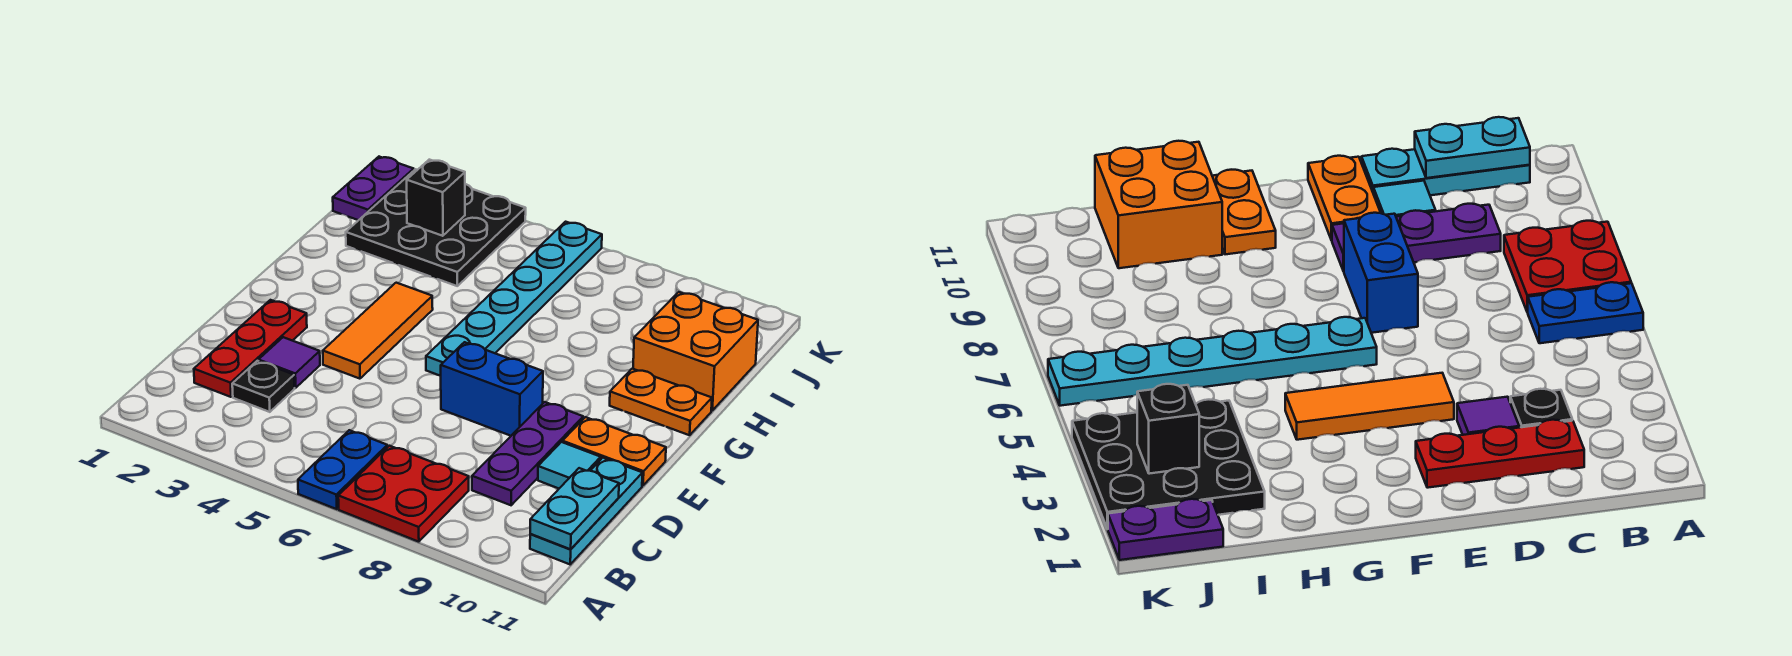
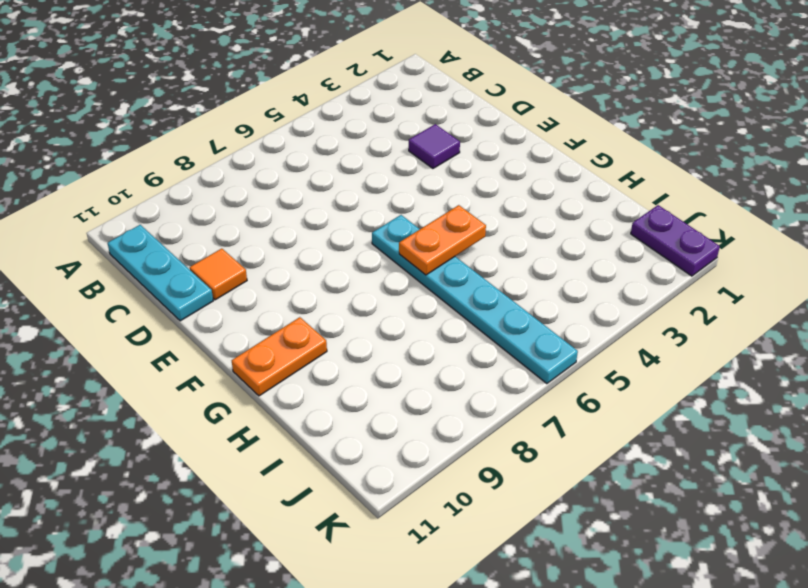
orange 1x1 tile [190,249,247,300] -> cyan 1x1 tile [538,442,601,488]
orange 1x2 plate [399,205,486,275] -> orange 1x2 plate moved to [562,417,666,486]
none -> blue 1x2 plate [298,430,387,509]
none -> red 2x2 plate [338,446,469,542]
none -> red 1x3 plate [194,300,307,397]

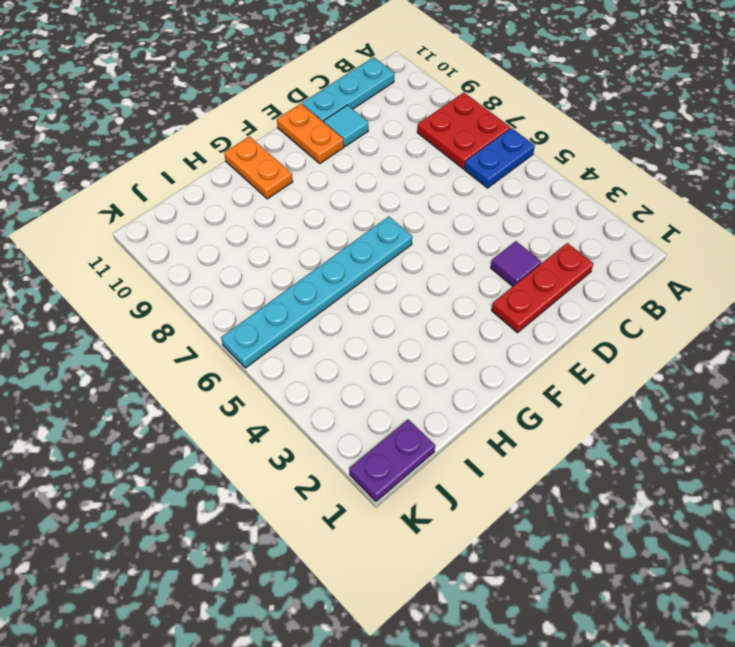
none -> black 1x1 plate [232,361,295,412]
none -> purple 1x3 plate [472,402,583,505]
none -> orange 1x3 tile [323,283,433,379]

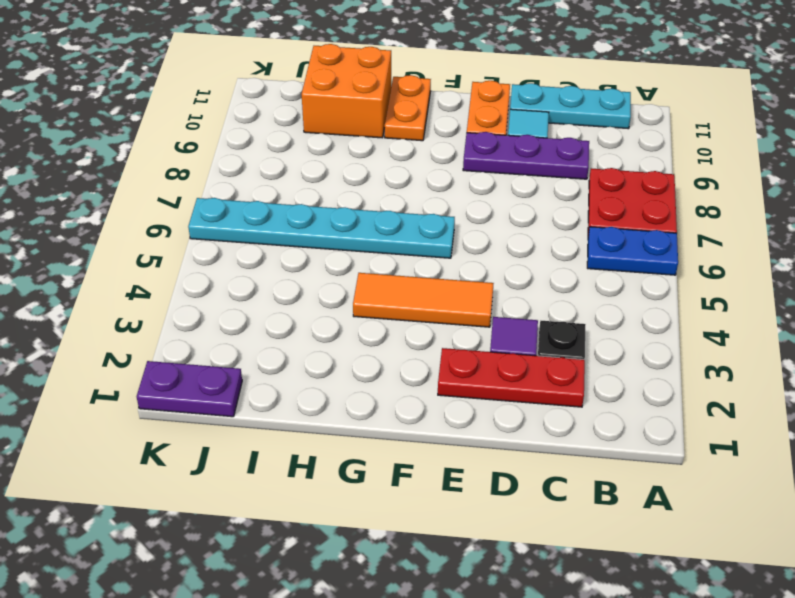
none -> blue 1x2 brick [441,342,543,436]
none -> black 3x3 plate [346,169,526,286]
none -> cyan 1x2 plate [530,468,619,549]

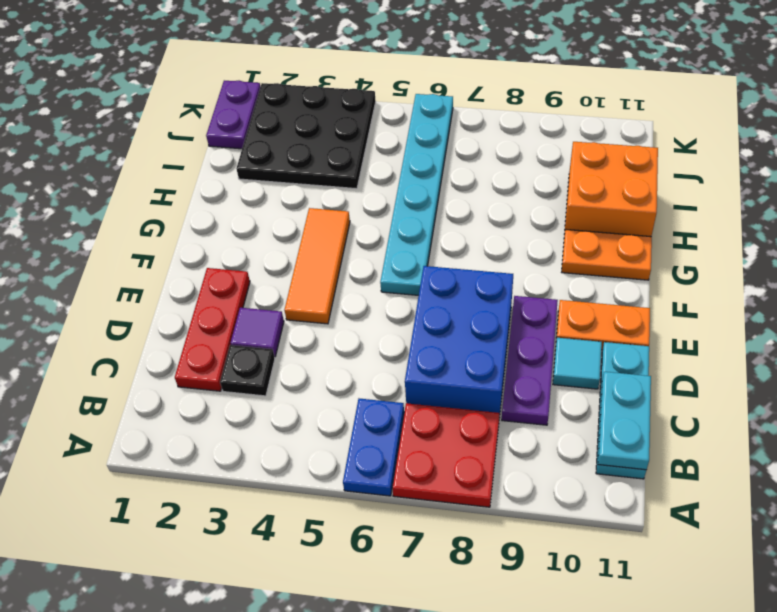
blue 2x3 brick [405,266,513,418] -> blue 1x2 brick [441,342,543,436]
none -> black 1x1 brick [407,160,465,236]

